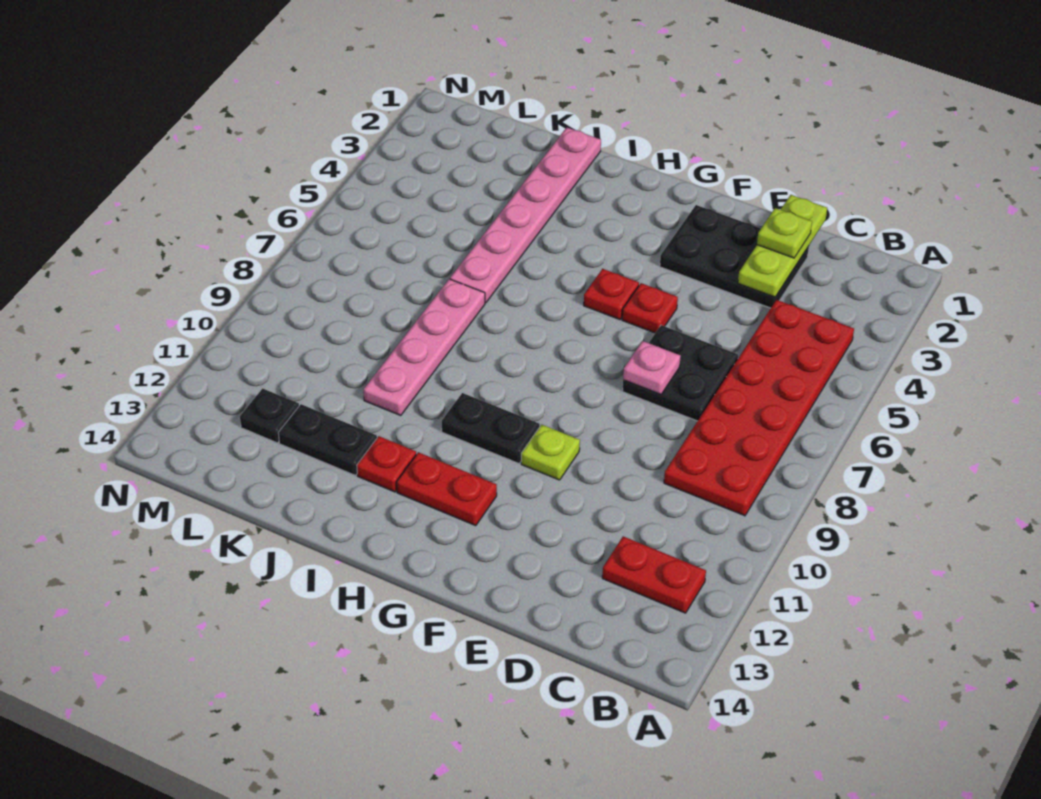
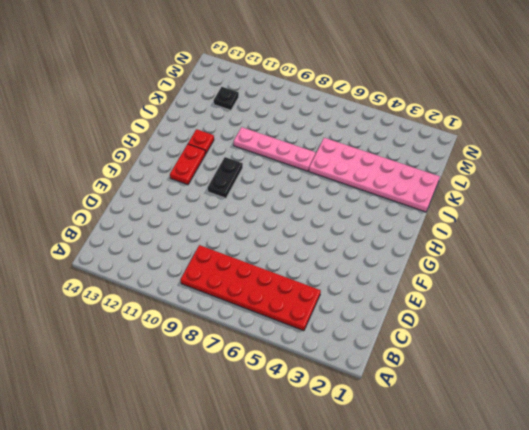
pink 2x6 plate [309,138,440,212] -> pink 1x6 plate [450,128,601,303]
none -> red 1x2 plate [602,536,706,613]
none -> black 2x3 plate [660,205,809,308]
none -> black 2x2 plate [623,325,738,421]

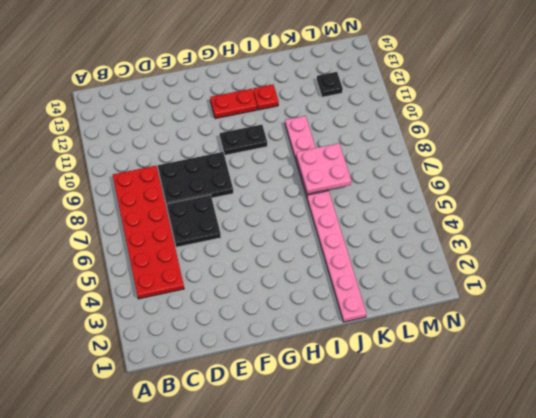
black 2x3 plate [158,152,233,204] -> black 2x3 plate moved to [660,205,809,308]
pink 2x2 plate [296,143,351,194] -> none
none -> red 1x2 plate [602,536,706,613]
none -> red 1x1 plate [622,283,678,333]
none -> lime 1x1 plate [521,425,580,480]

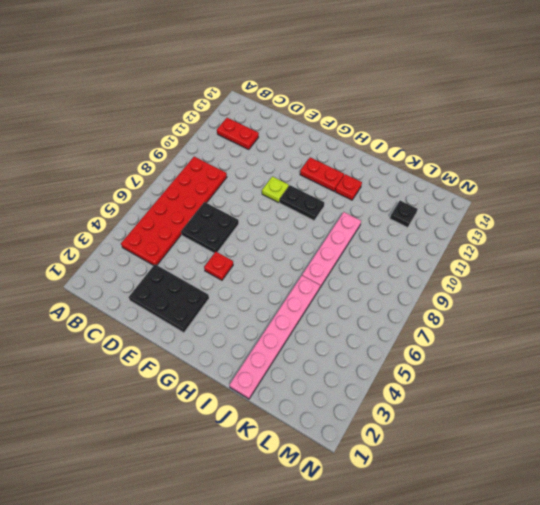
none -> red 1x1 plate [584,269,639,320]
none -> black 1x2 plate [278,404,377,475]
none -> lime 1x3 plate [738,195,827,297]

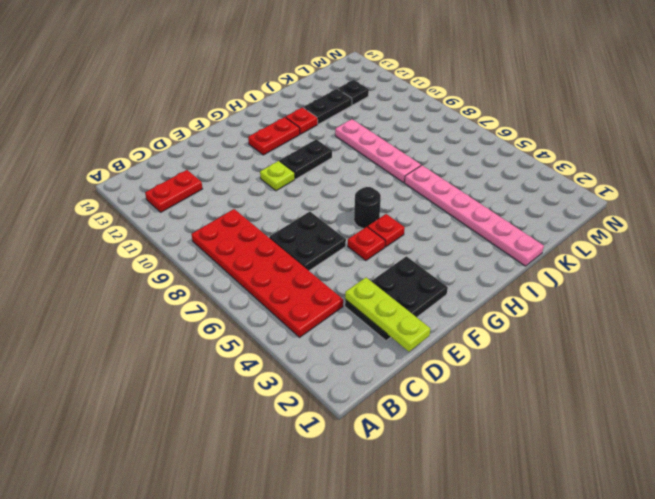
black 1x1 round brick [354,187,381,229] -> none
none -> pink 1x1 plate [623,341,681,394]
none -> lime 1x1 plate [757,208,812,258]

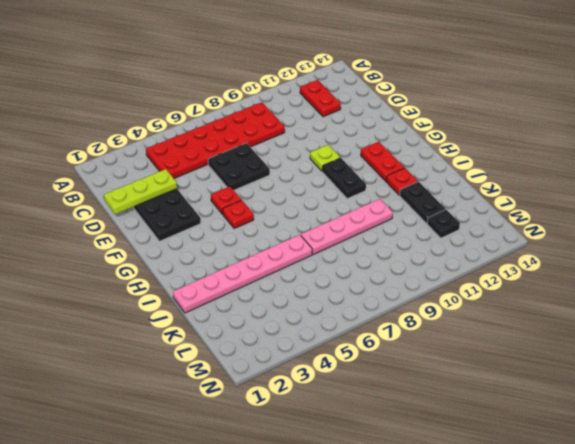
none -> pink 1x1 plate [623,341,681,394]
none -> lime 1x1 plate [757,208,812,258]

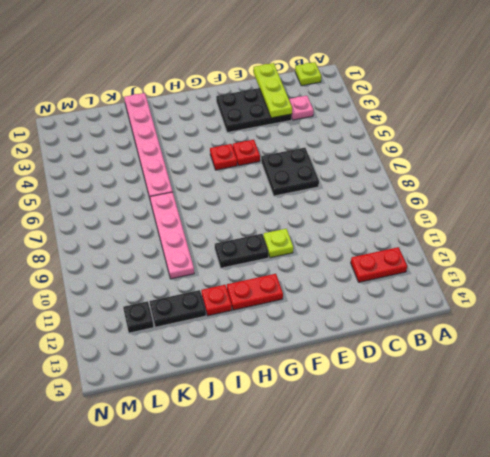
lime 1x1 plate [295,62,321,86] -> lime 1x1 plate moved to [757,208,812,258]
pink 1x1 plate [289,96,314,120] -> pink 1x1 plate moved to [623,341,681,394]
none -> red 2x6 plate [664,300,854,516]

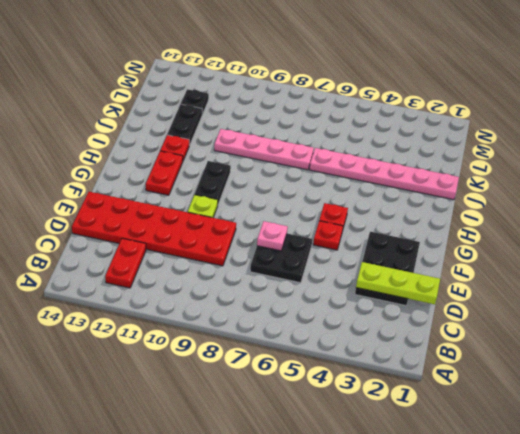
red 2x6 plate [72,192,236,266] -> red 2x6 plate moved to [664,300,854,516]
none -> lime 1x1 plate [757,208,812,258]

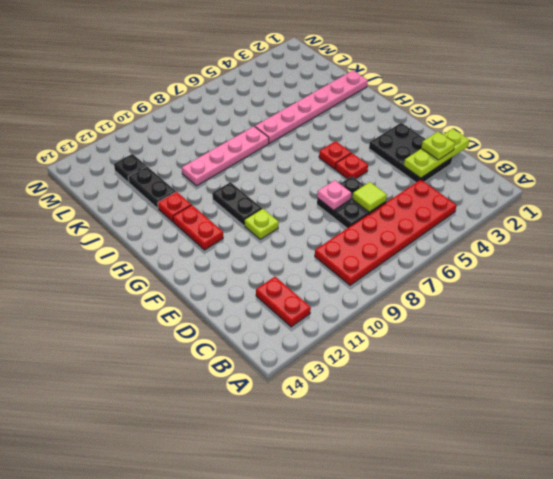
lime 1x1 tile [353,182,387,212] -> none

